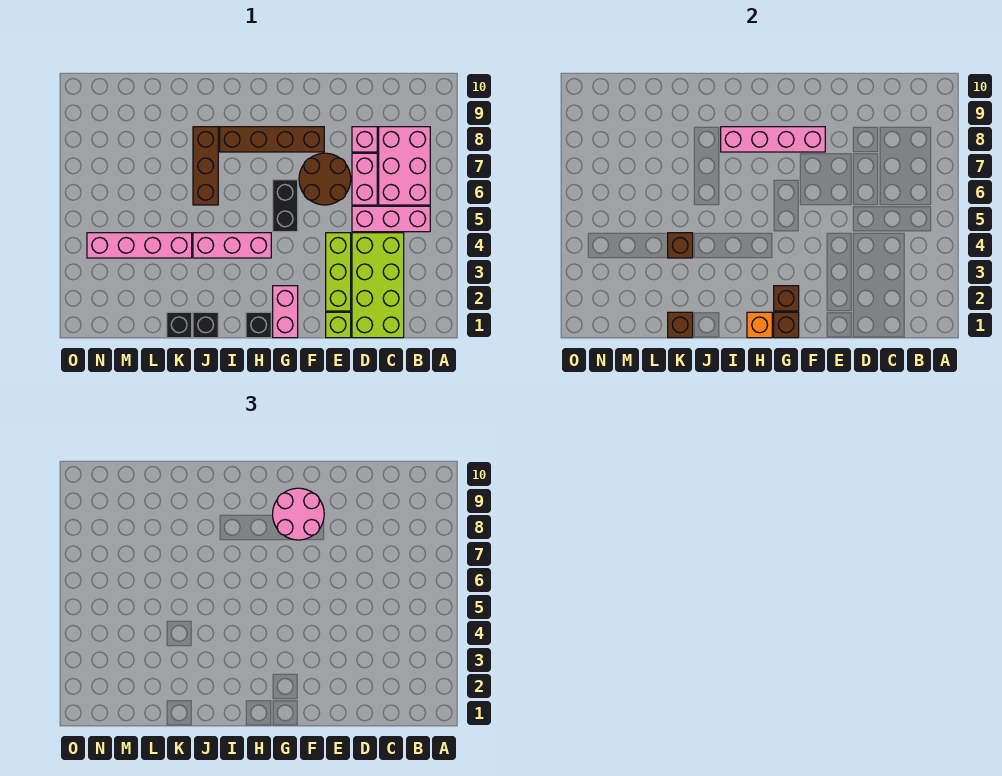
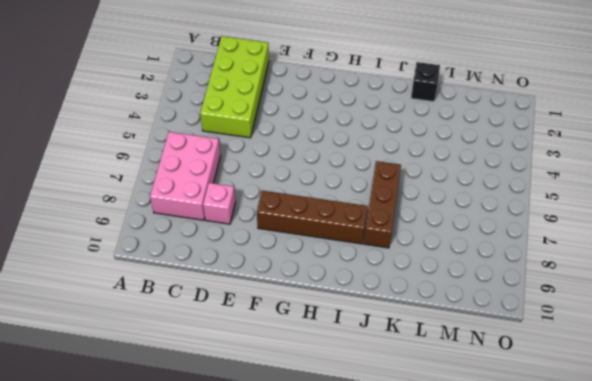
none -> pink 1x3 brick [352,206,430,232]
none -> pink 1x2 brick [352,153,377,205]
none -> lime 1x1 brick [326,312,351,338]

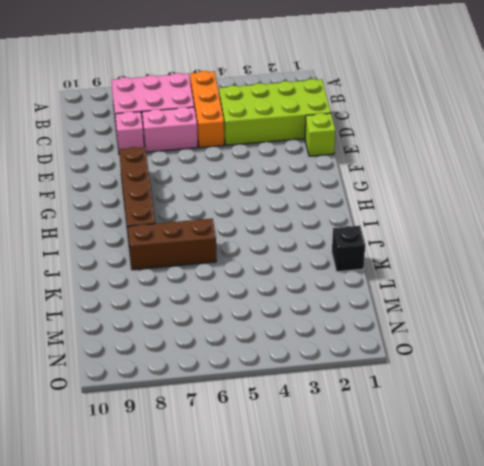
orange 1x3 brick [190,71,224,148] -> pink 1x3 brick [352,206,430,232]
none -> lime 1x3 brick [326,233,351,311]
none -> brown 2x2 round brick [299,153,351,205]
none -> pink 1x2 brick [273,286,298,338]

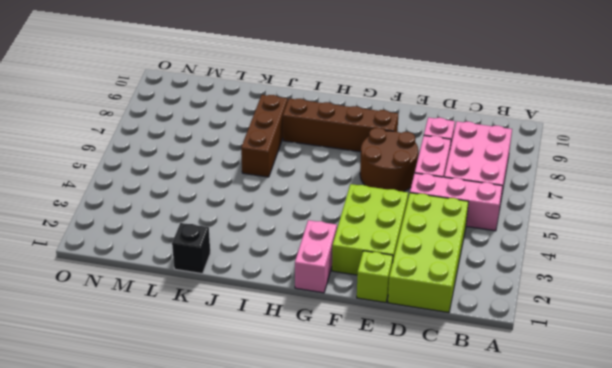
lime 2x3 brick [332,184,408,275] -> lime 1x3 brick [326,233,351,311]
none -> black 1x2 brick [273,180,298,232]
none -> black 1x1 brick [246,312,271,338]
none -> pink 1x3 brick [193,233,271,258]

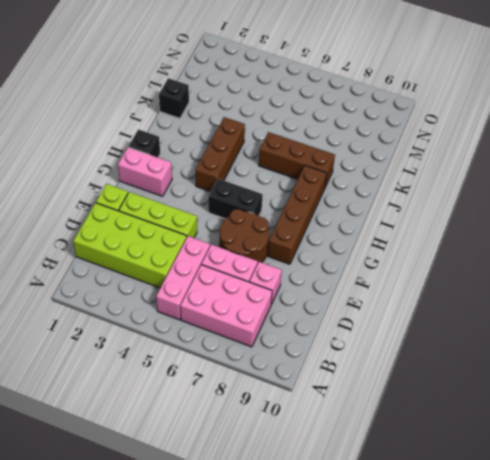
brown 1x3 brick [195,117,245,192] -> pink 1x3 brick [193,233,271,258]
none -> black 1x1 brick [193,312,218,338]
none -> pink 1x4 brick [87,233,192,258]
none -> pink 1x4 brick [721,127,825,152]

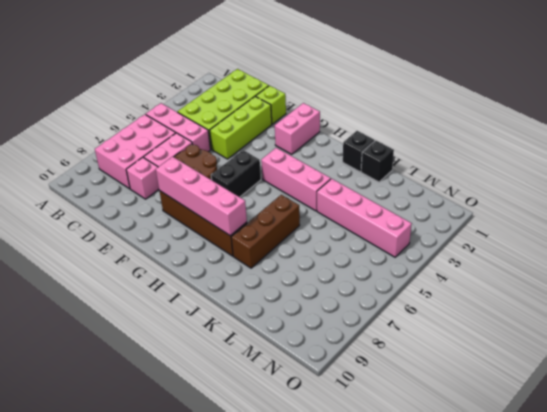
none -> black 1x1 brick [246,312,271,338]
none -> brown 1x1 brick [774,312,799,338]
none -> brown 1x1 brick [774,286,799,311]

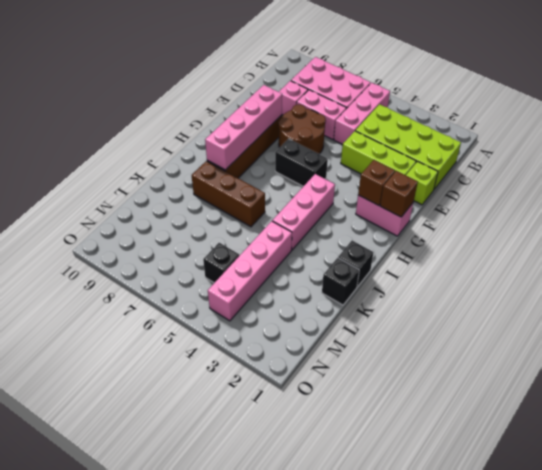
black 1x1 brick [203,243,239,283] -> black 1x1 brick moved to [246,312,271,338]
none -> orange 1x1 brick [747,312,772,338]
none -> brown 1x1 brick [668,312,693,338]
none -> brown 1x1 brick [668,233,693,258]

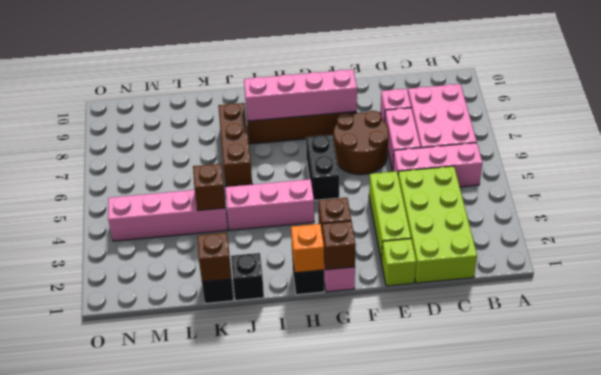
none -> pink 2x2 round brick [273,488,324,540]

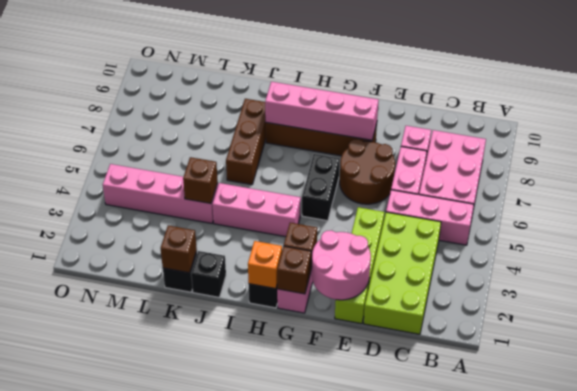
pink 2x2 round brick [312,230,371,300] -> pink 2x2 round brick moved to [273,488,324,540]

